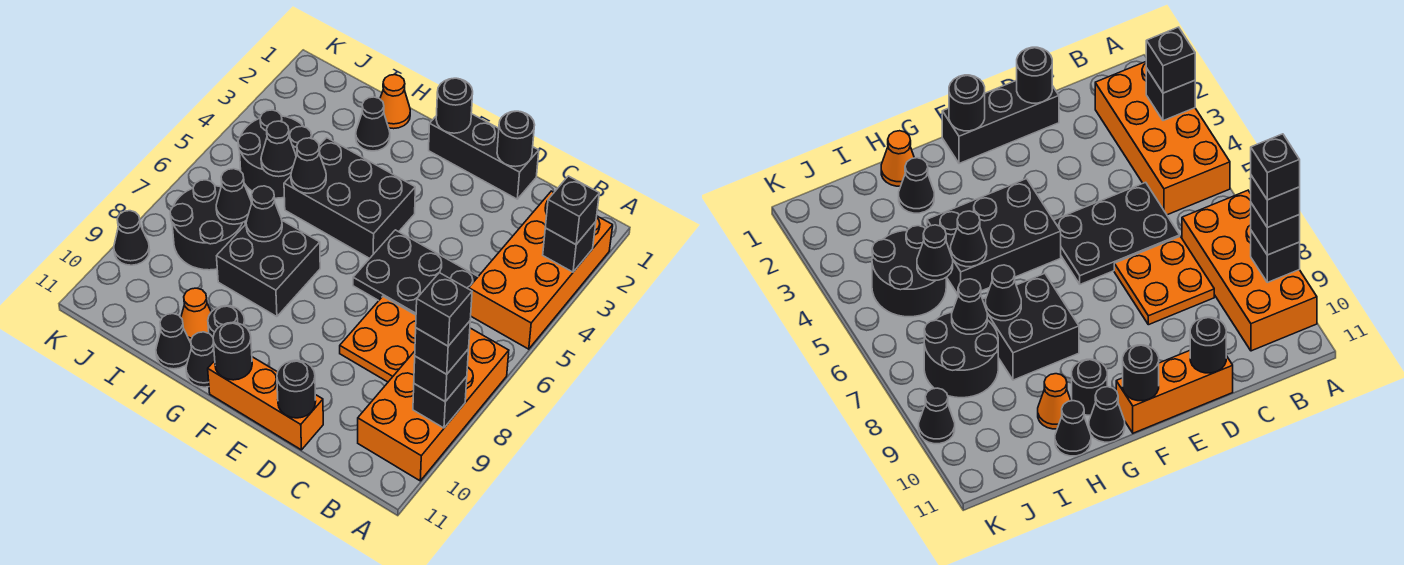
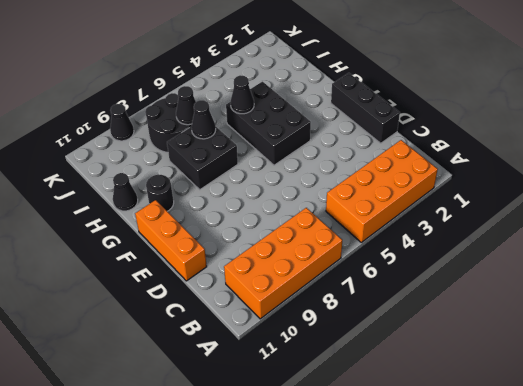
none -> black 2x3 plate [353,230,478,315]
none -> orange 2x2 plate [340,296,416,382]
none -> black 1x1 cone [186,332,215,387]
none -> orange 1x1 cone [380,75,410,129]

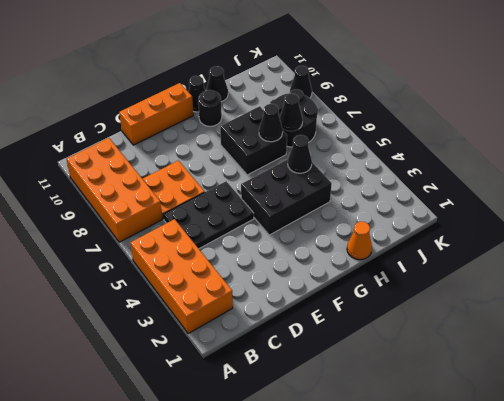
none -> black 1x3 brick [429,114,539,199]
none -> black 1x1 cone [356,97,390,151]
none -> orange 1x1 cone [181,288,211,342]
none -> black 2x2 round brick [238,110,312,198]

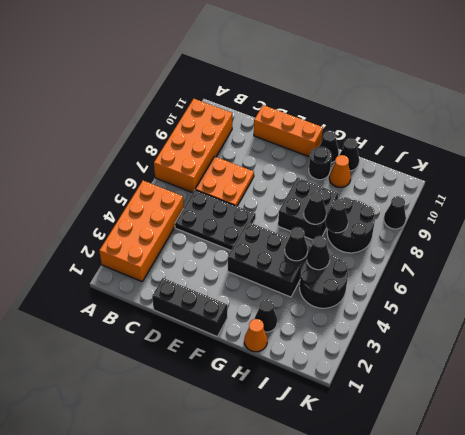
none -> black 1x1 brick [543,222,596,272]
none -> black 1x1 brick [413,376,467,428]
none -> black 1x1 round brick [497,111,535,167]
none -> black 1x1 round brick [277,360,316,418]

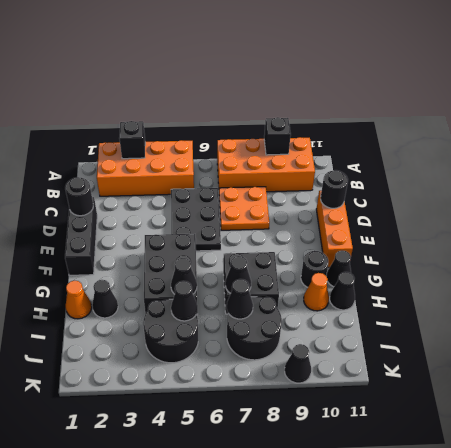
none -> black 1x1 round brick [436,78,473,133]
none -> black 1x1 round brick [213,322,252,380]
none -> black 1x1 brick [545,176,599,244]
none -> black 1x1 brick [414,349,469,402]

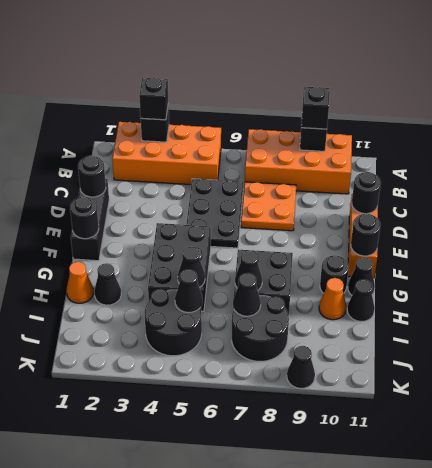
none -> black 1x1 brick [415,321,470,374]
none -> black 1x1 brick [416,273,472,346]

